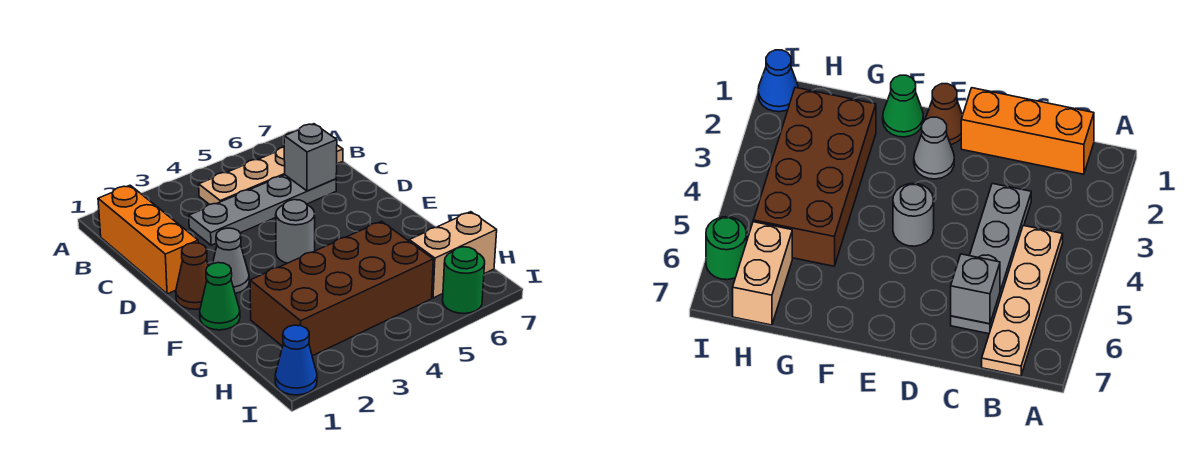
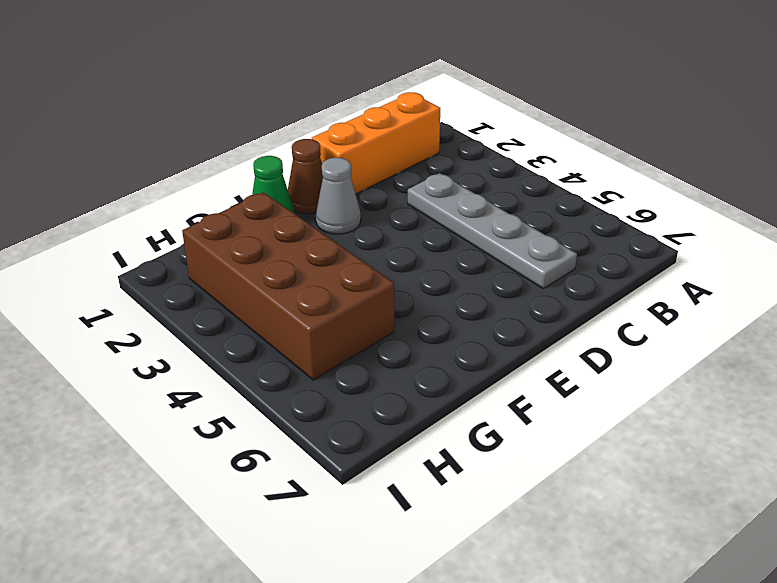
none -> tan 1x4 plate [199,145,343,205]
none -> grey 1x1 round brick [276,200,315,263]
none -> tan 1x2 brick [409,212,497,298]

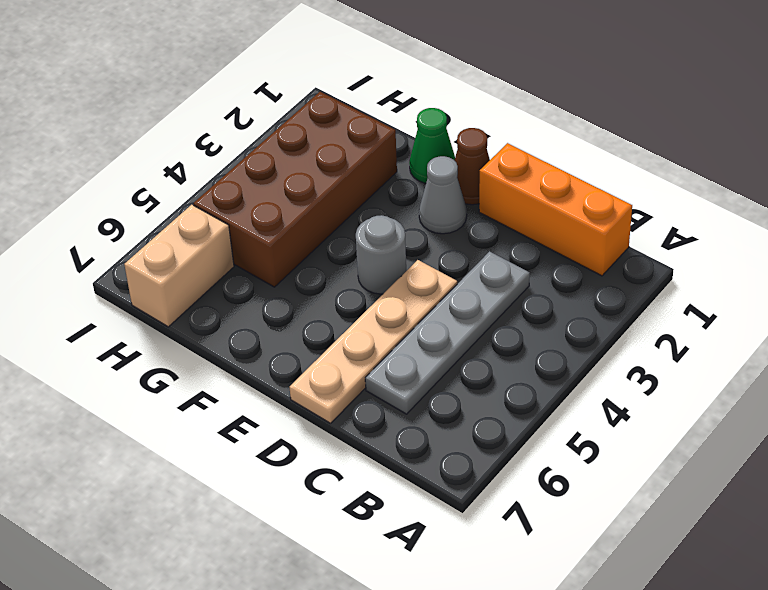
tan 1x4 plate [289,260,457,423] -> tan 1x4 plate moved to [199,145,343,205]
none -> blue 1x1 cone [275,325,317,395]
none -> green 1x1 round brick [443,247,485,314]
none -> grey 1x1 brick [284,124,337,191]

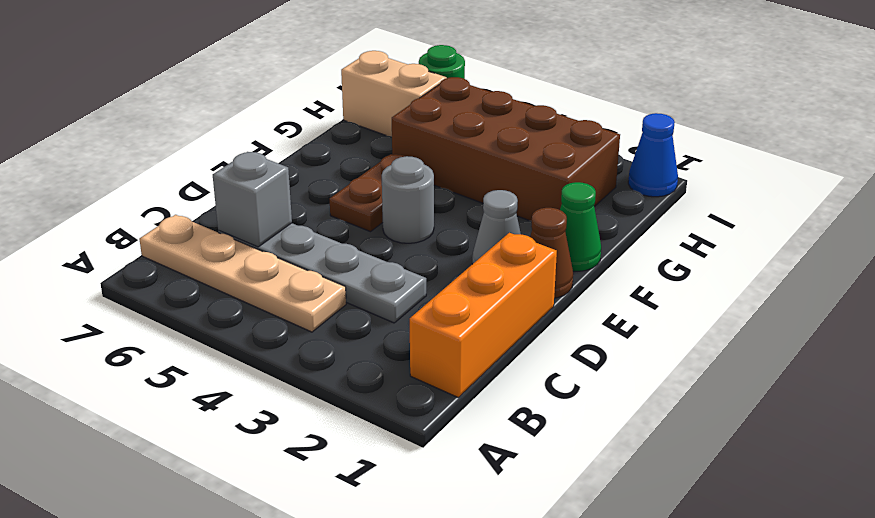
brown 1x2 plate [330,154,406,232] -> none

